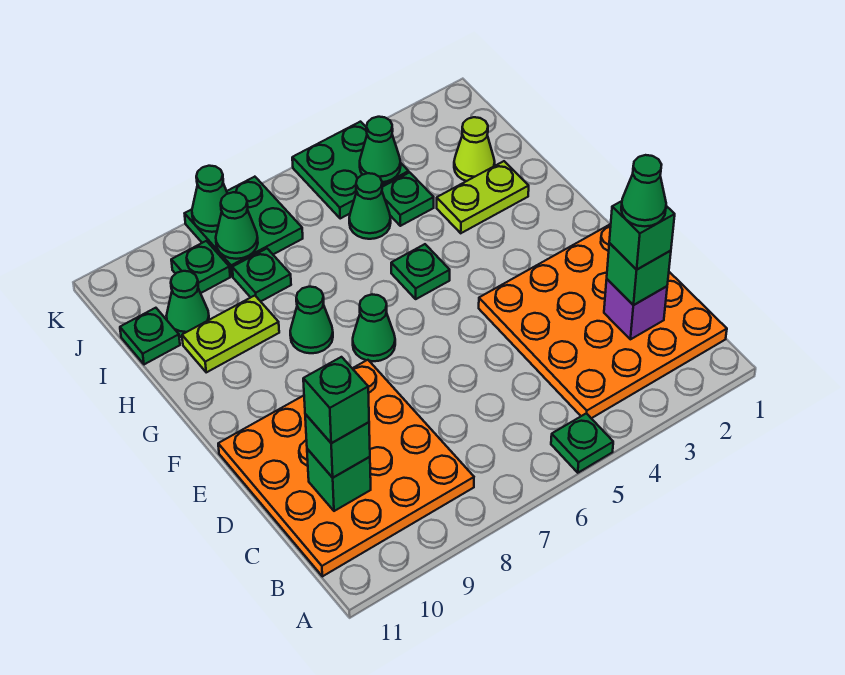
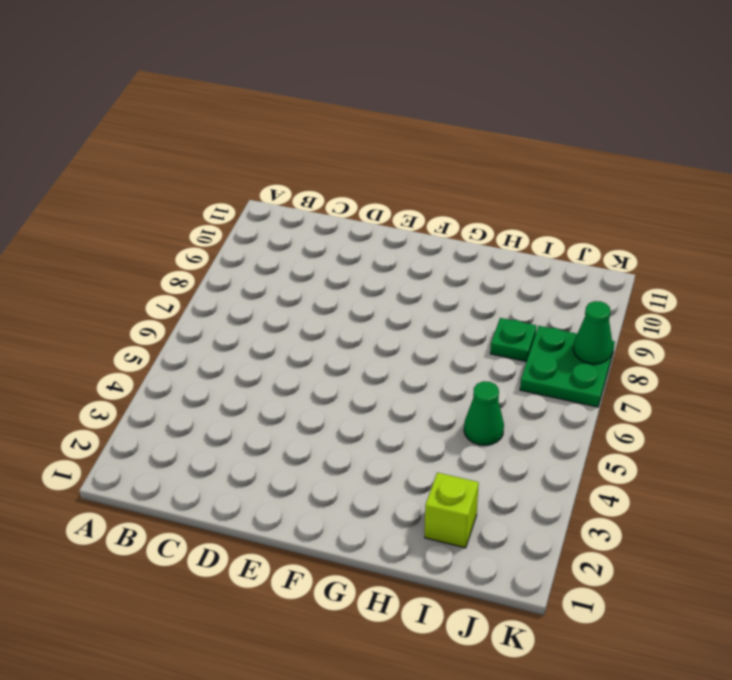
lime 1x1 brick [425,472,479,548] -> lime 1x1 cone [454,117,495,181]
none -> green 1x1 plate [551,413,613,473]
none -> orange 4x4 plate [479,224,727,418]
none -> orange 4x4 plate [218,360,474,576]

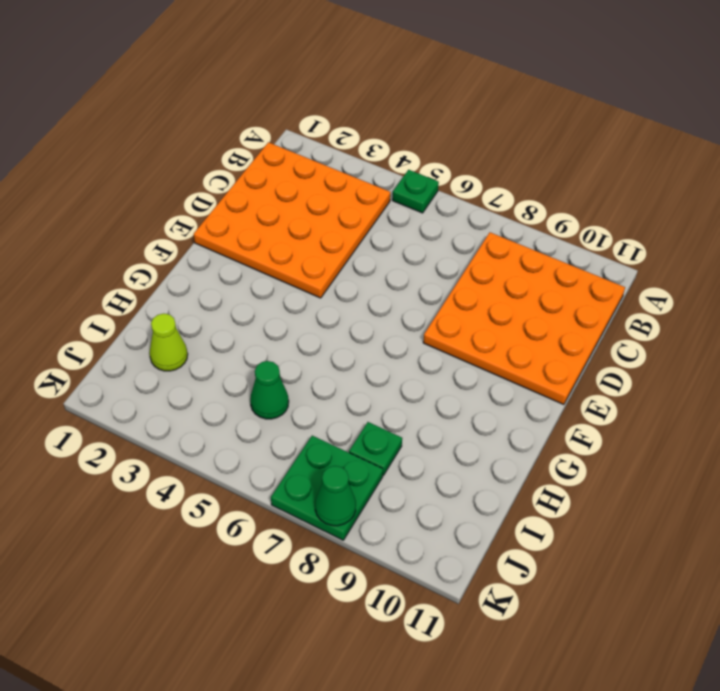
none -> green 1x1 cone [353,294,395,361]
none -> green 1x1 plate [391,244,450,299]
none -> green 1x1 cone [290,287,333,353]

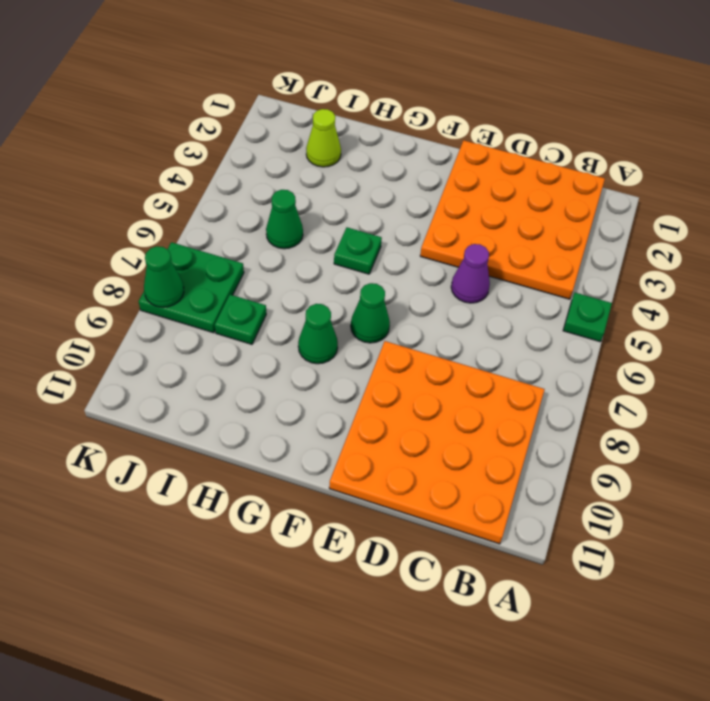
purple 1x1 cone [451,244,490,303] -> none
none -> lime 1x2 plate [437,161,529,233]
none -> lime 1x2 plate [182,296,279,372]
none -> green 1x1 plate [382,172,434,226]

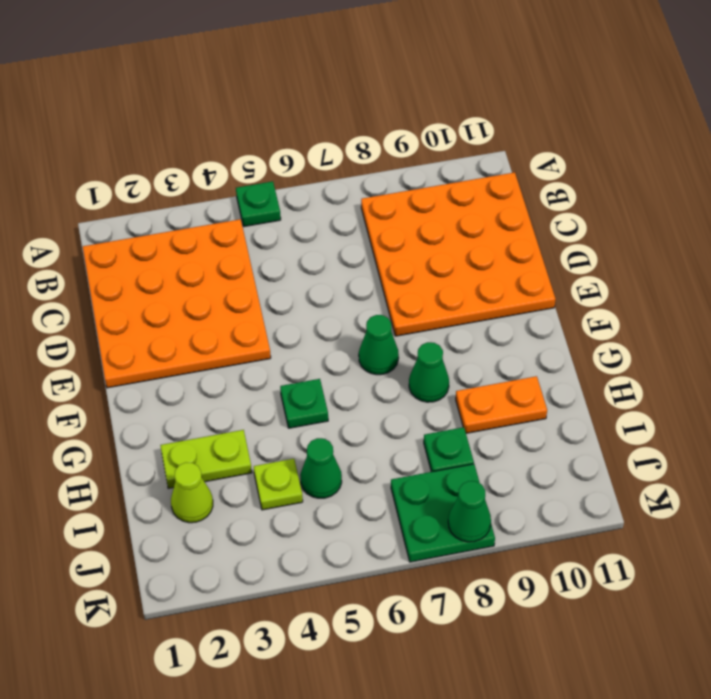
orange 1x2 plate [456,376,547,433] -> lime 1x2 plate [182,296,279,372]
lime 1x1 plate [254,459,303,510] -> green 1x1 plate [382,172,434,226]
none -> green 1x1 cone [167,271,209,337]
none -> green 1x1 plate [120,308,180,364]
none -> green 2x2 plate [292,122,409,219]

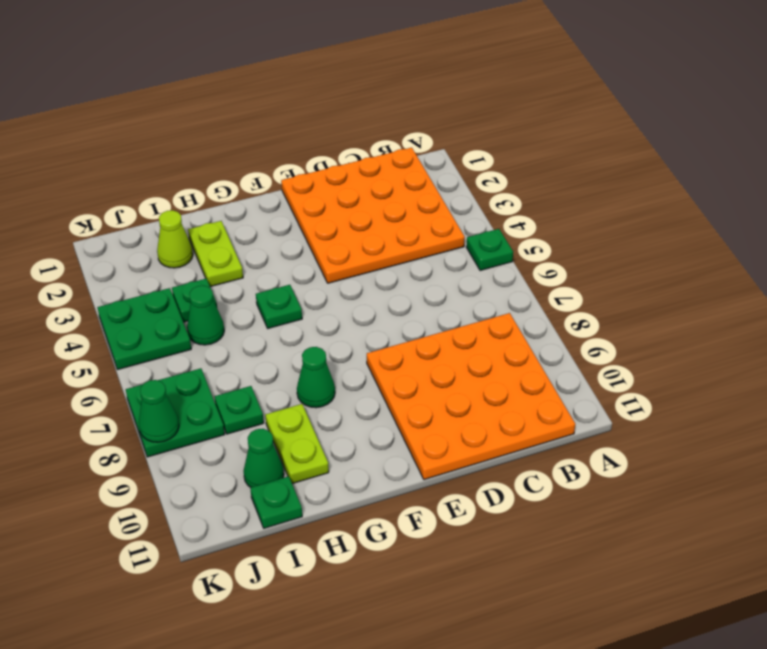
none -> green 1x1 cone [353,294,395,361]
none -> green 1x1 plate [171,241,230,293]
none -> purple 1x1 brick [604,279,667,339]

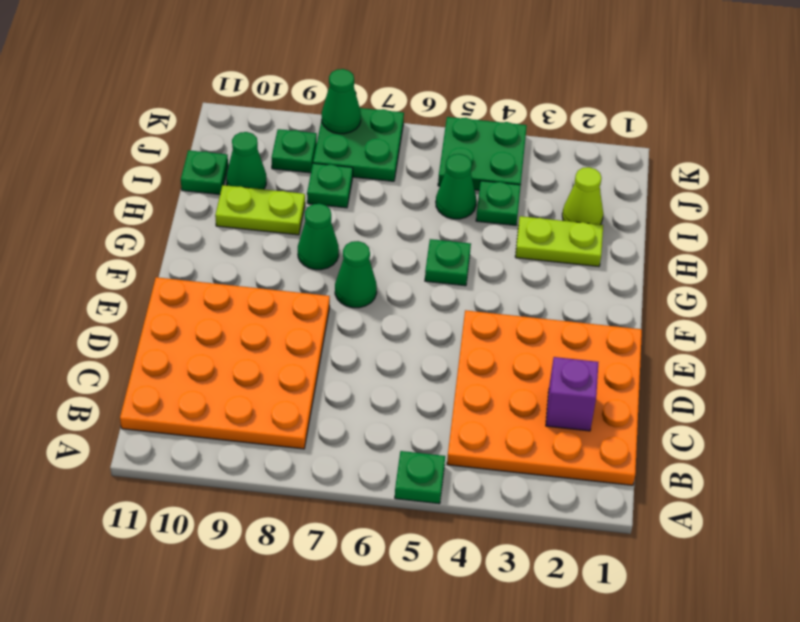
none -> green 1x1 brick [307,449,371,511]
none -> green 1x1 cone [360,117,401,182]
none -> green 1x1 cone [216,192,258,259]

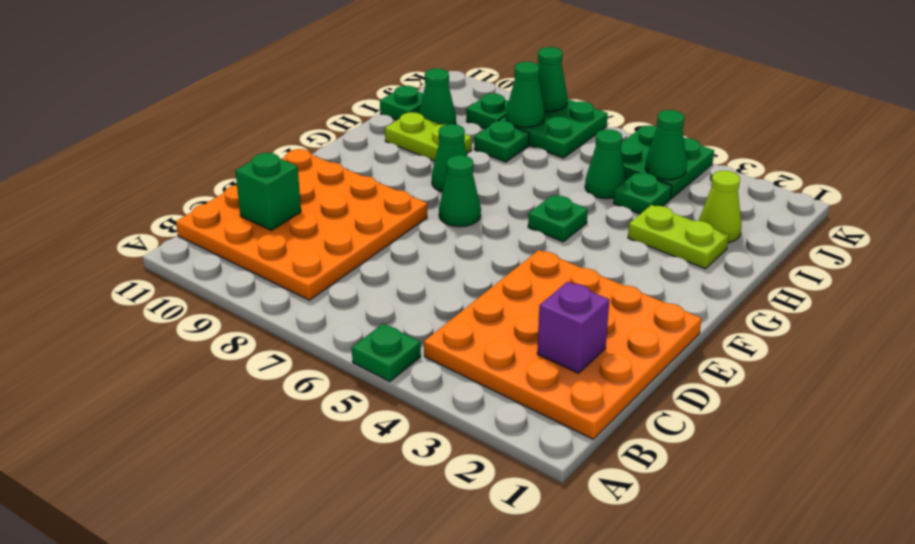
none -> green 1x1 brick [607,243,671,305]
none -> green 1x1 brick [305,414,370,478]
none -> green 1x1 brick [609,201,675,270]

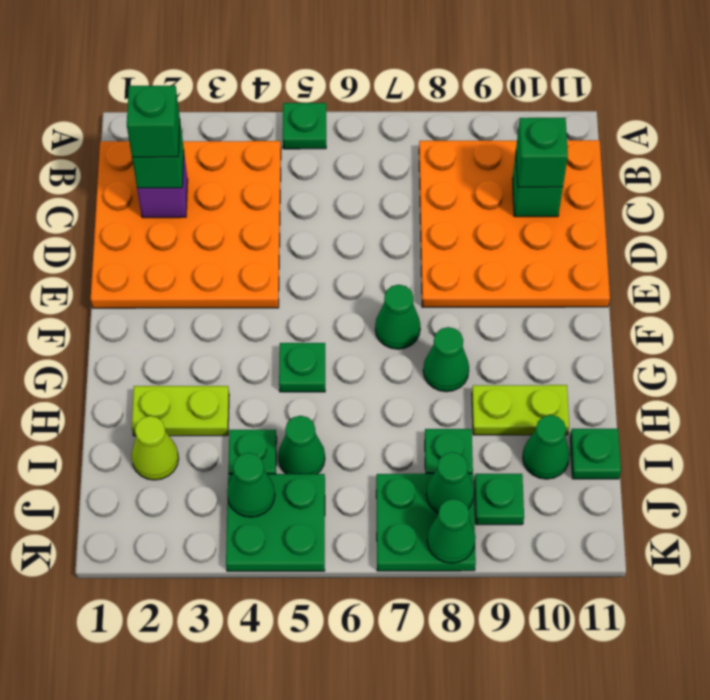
none -> green 1x1 brick [303,357,369,443]
none -> green 1x1 cone [621,155,666,226]

